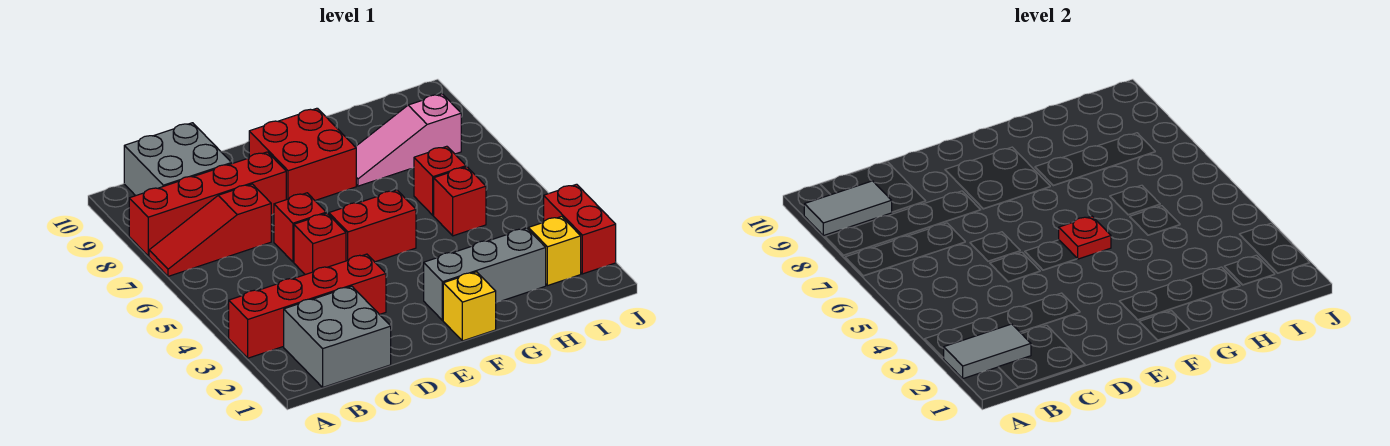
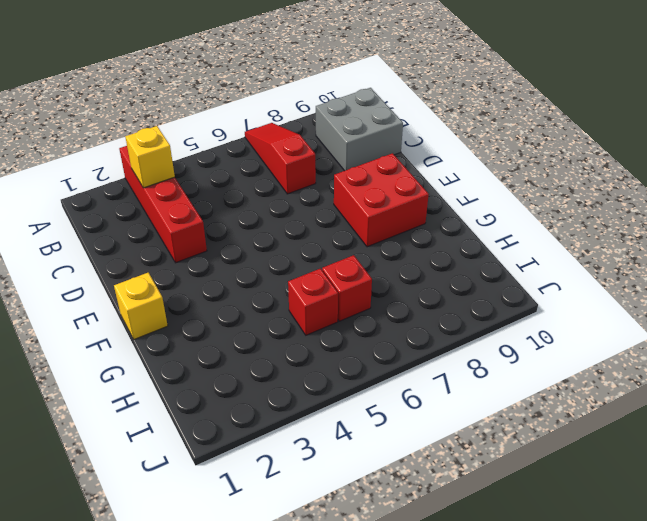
yellow 1x1 brick [125,126,175,188] -> yellow 1x1 brick moved to [528,216,581,286]
none -> red 1x4 brick [129,152,286,256]
none -> grey 2x2 brick [284,286,391,387]
none -> red 1x1 brick [294,213,346,275]

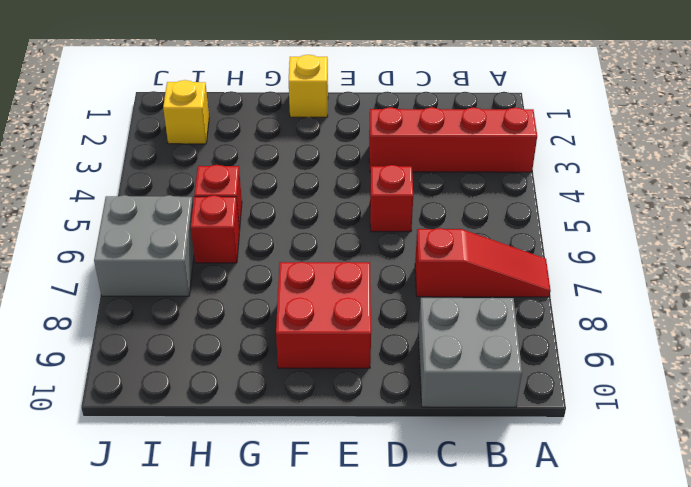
grey 2x2 brick [94,195,194,296] -> grey 2x2 brick moved to [284,286,391,387]
none -> red 1x4 brick [129,152,286,256]
none -> red 1x1 brick [274,193,326,262]
none -> red 1x2 brick [329,190,416,262]

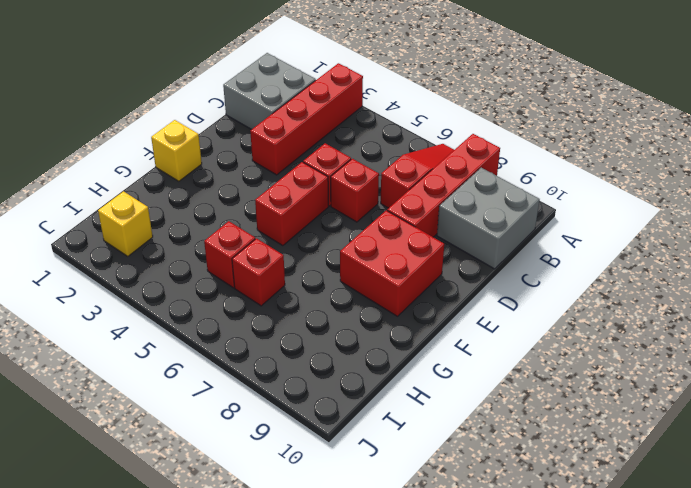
none -> grey 1x3 brick [424,228,546,320]
none -> pink 1x3 slope [356,94,461,186]
none -> red 1x2 brick [544,184,616,274]

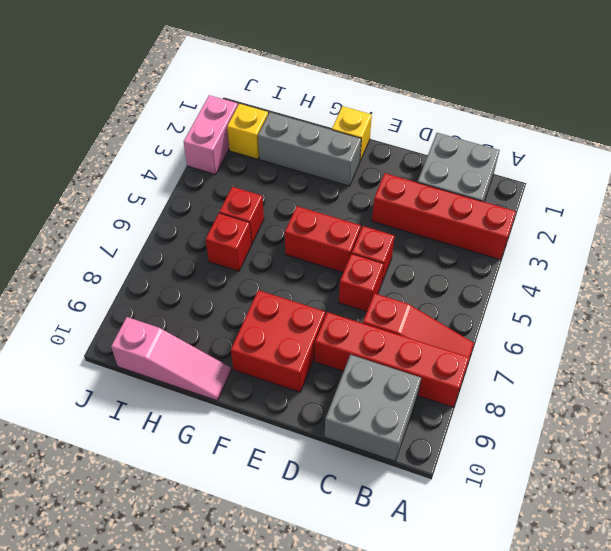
pink 1x3 slope [111,317,231,400] -> pink 1x3 slope moved to [356,94,461,186]
pink 1x2 brick [184,95,238,174] -> red 1x2 brick [544,184,616,274]
none -> grey 1x2 tile [943,324,1031,379]
none -> grey 1x2 tile [804,181,892,236]
none -> red 1x1 plate [1059,216,1111,259]

